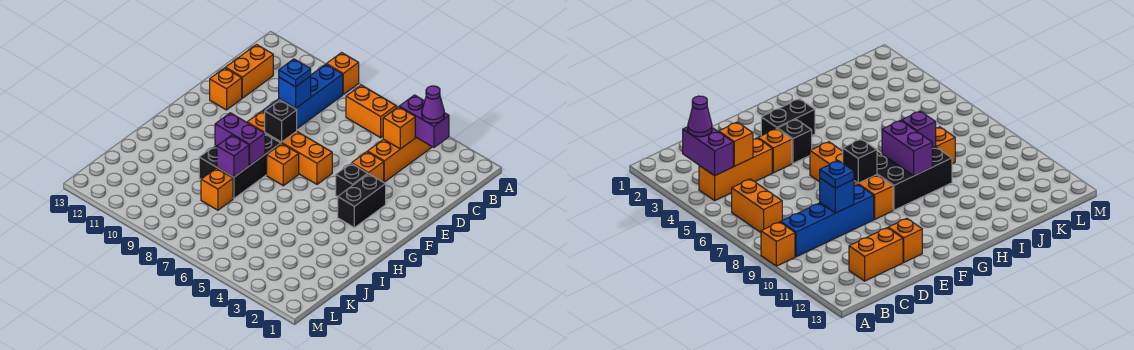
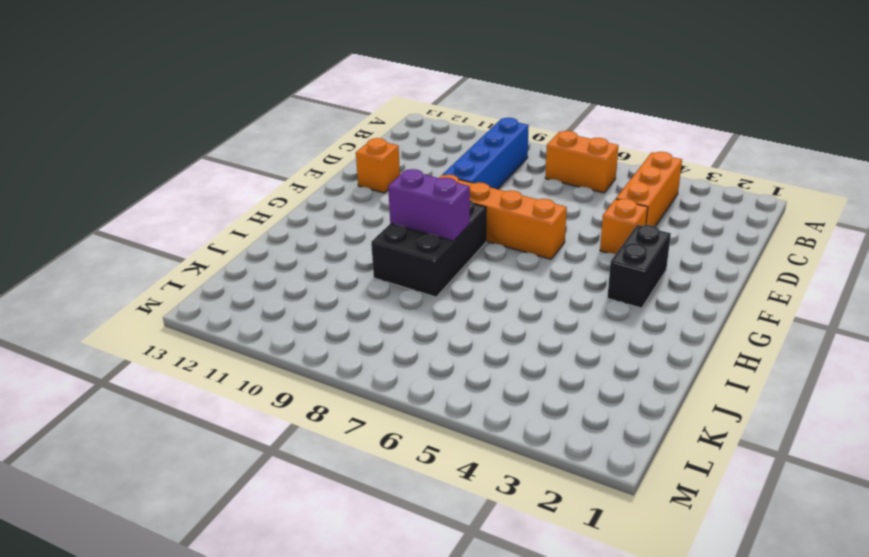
none -> orange 1x1 brick [326,53,359,94]
none -> orange 1x2 brick [226,45,273,98]
none -> black 1x1 brick [336,163,368,197]

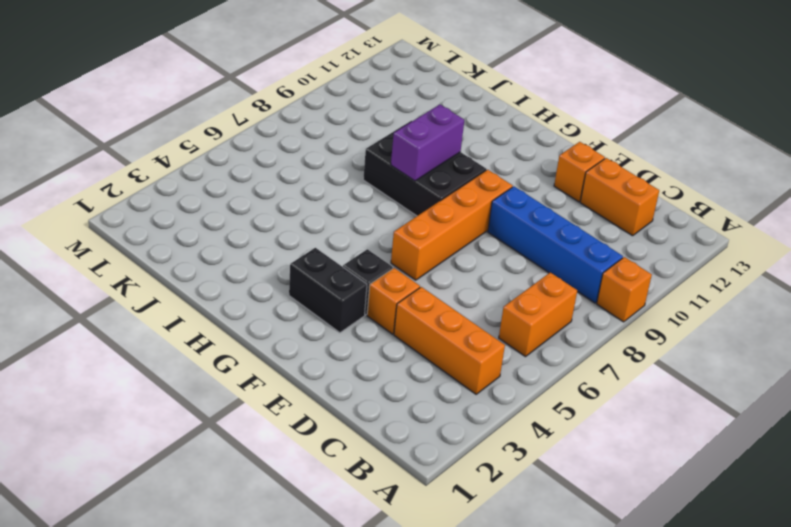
none -> orange 1x1 brick [267,144,299,186]
none -> orange 1x1 brick [201,168,233,210]
none -> purple 1x2 brick [399,95,449,148]

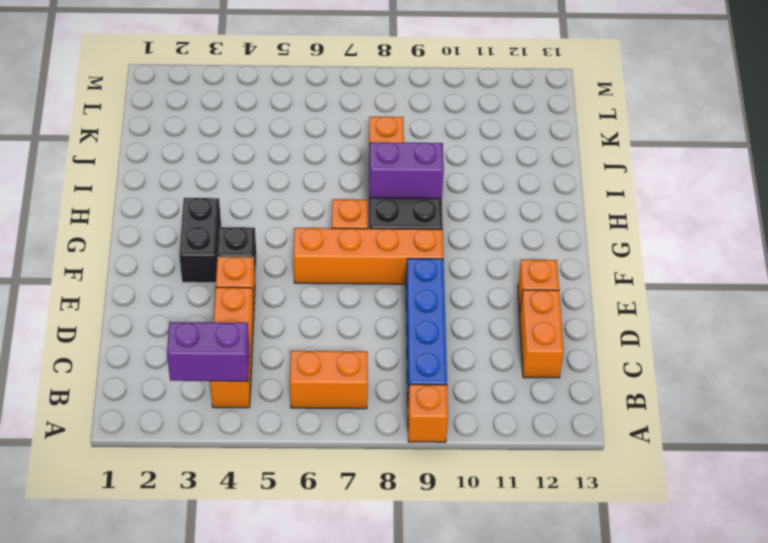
none -> orange 1x1 brick [383,107,415,149]
none -> blue 1x1 brick [279,76,311,108]
none -> black 1x1 brick [265,100,297,142]

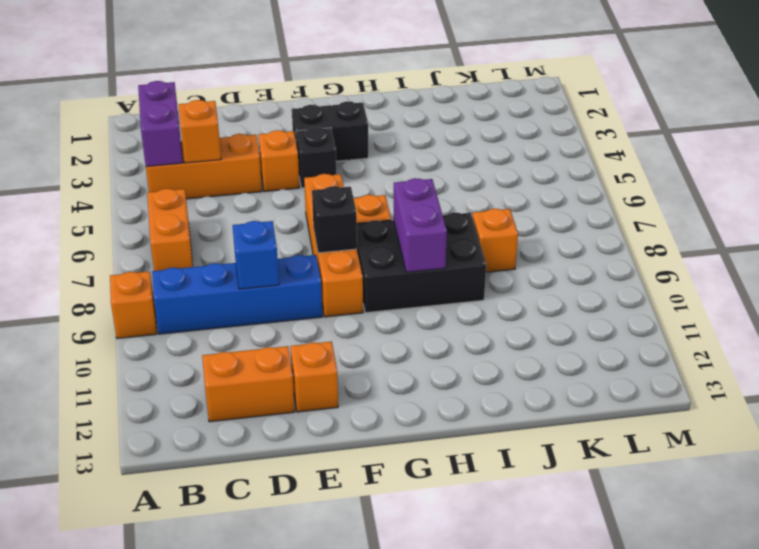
none -> purple 1x1 brick [217,135,249,177]
none -> purple 1x1 cone [422,86,444,123]
none -> blue 1x1 plate [279,59,311,87]

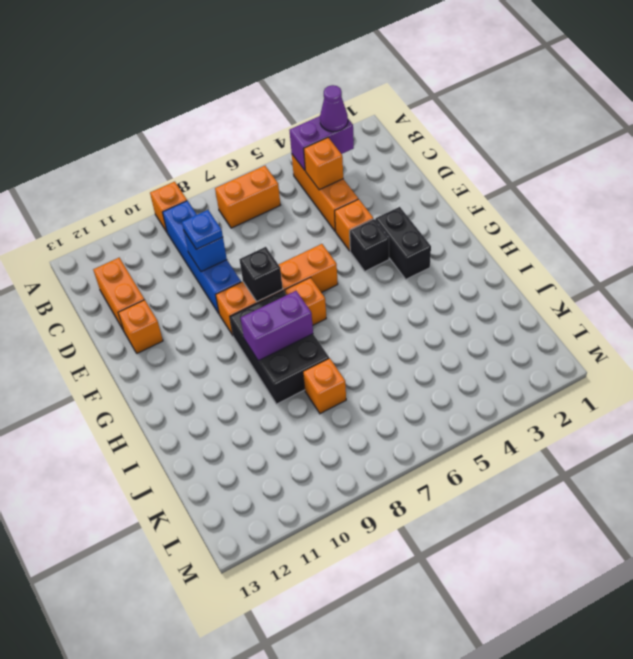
none -> purple 1x1 brick [217,135,249,177]

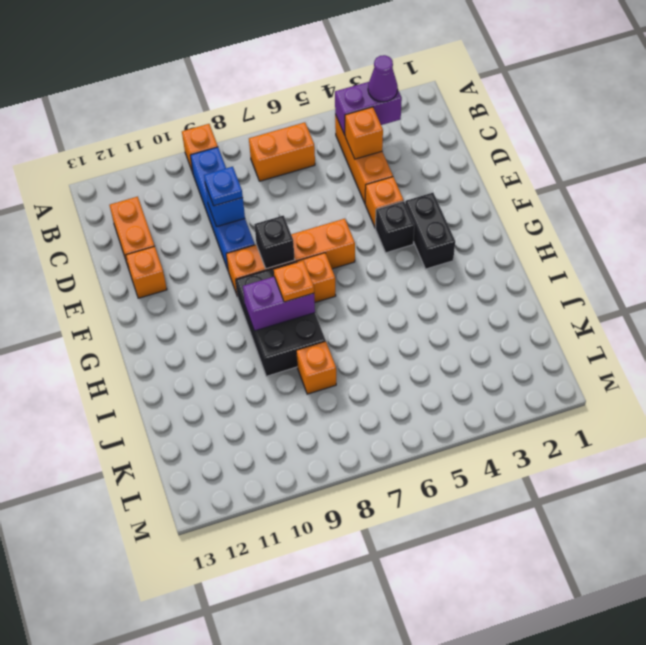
orange 1x1 plate [274,261,314,302] -> none
none -> purple 1x1 brick [217,135,249,177]

